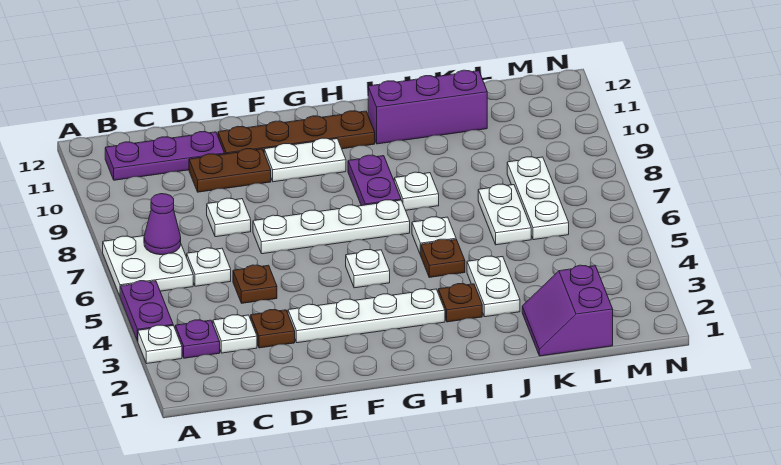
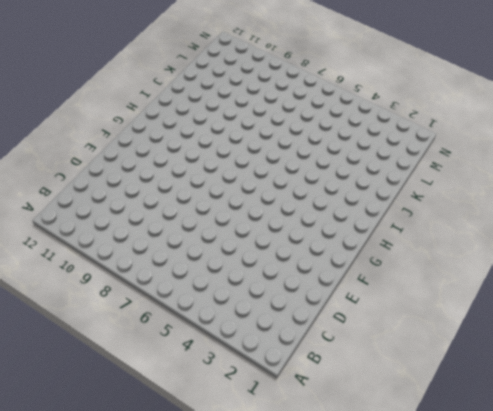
none -> white 1x1 plate [138,325,182,364]
none -> purple 1x2 plate [120,281,173,341]
none -> white 2x2 plate [103,236,193,296]

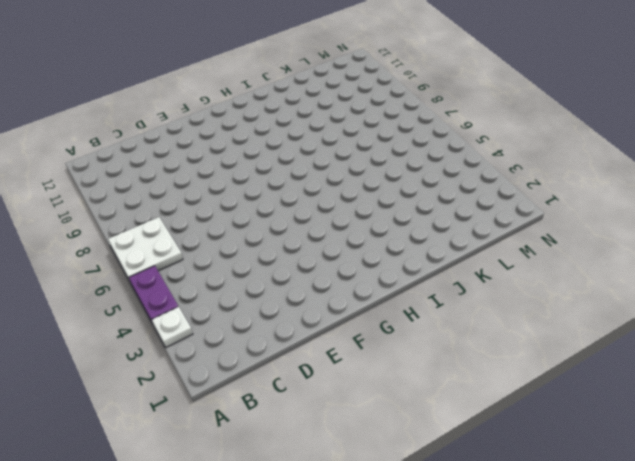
none -> purple 1x1 plate [175,320,220,358]
none -> purple 1x3 plate [105,132,224,180]
none -> white 1x1 plate [213,315,257,353]

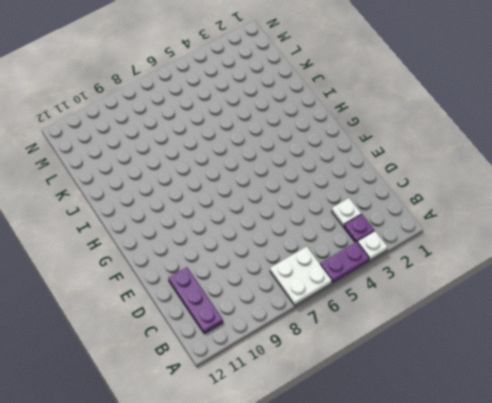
none -> white 1x1 plate [187,248,231,286]
none -> brown 1x1 plate [251,310,295,348]
none -> brown 1x1 plate [233,265,277,303]

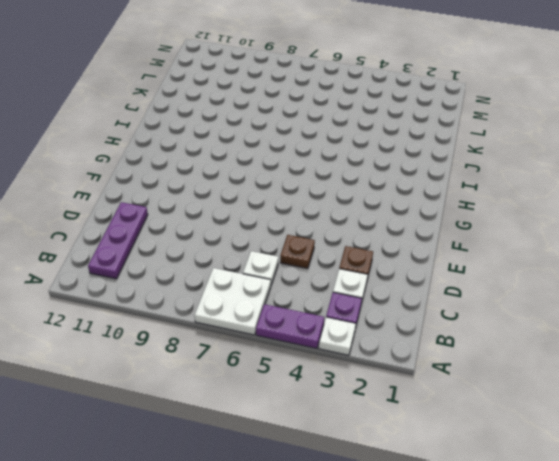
none -> white 1x1 plate [207,198,251,237]
none -> brown 1x2 plate [189,149,271,192]
none -> white 1x4 plate [288,289,445,343]

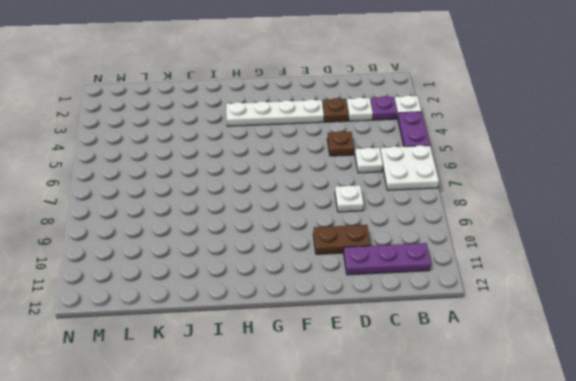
none -> white 1x4 plate [253,200,410,254]
none -> brown 1x4 plate [218,111,375,154]
none -> white 1x2 plate [264,138,346,182]

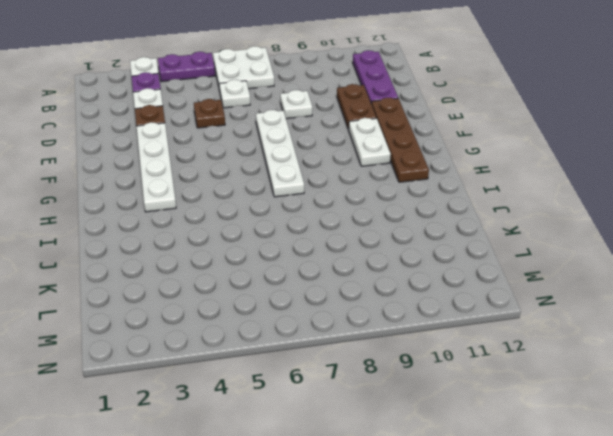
none -> white 1x1 plate [346,250,390,288]
none -> purple 1x2 plate [348,155,401,206]
none -> brown 1x1 plate [438,284,482,322]

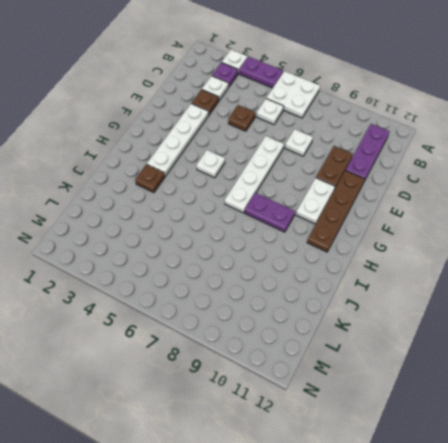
none -> brown 1x1 plate [421,239,465,277]
none -> white 1x1 plate [412,217,456,255]
none -> white 1x1 plate [394,172,439,210]

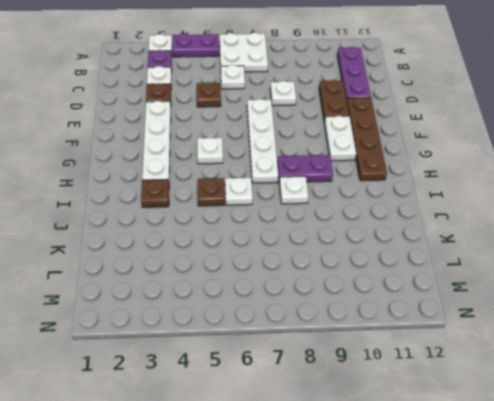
none -> purple 1x3 brick [368,70,487,144]
none -> white 1x2 plate [467,256,520,317]
none -> purple 2x2 slope [522,265,613,356]

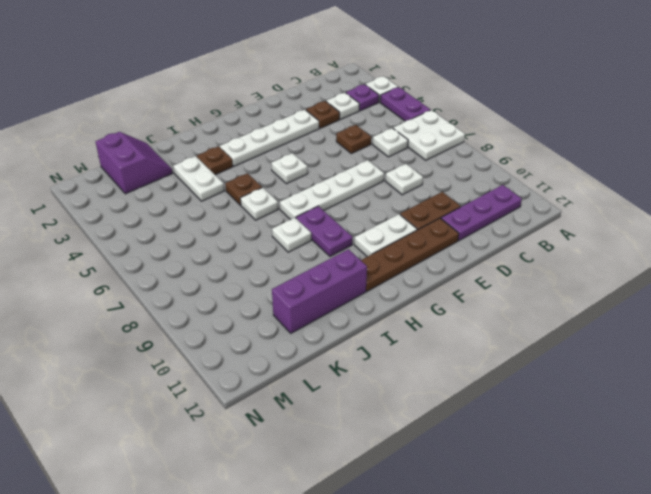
none -> white 1x2 plate [478,184,531,245]
none -> white 1x3 plate [507,157,569,240]
none -> purple 1x1 cone [144,194,181,255]

